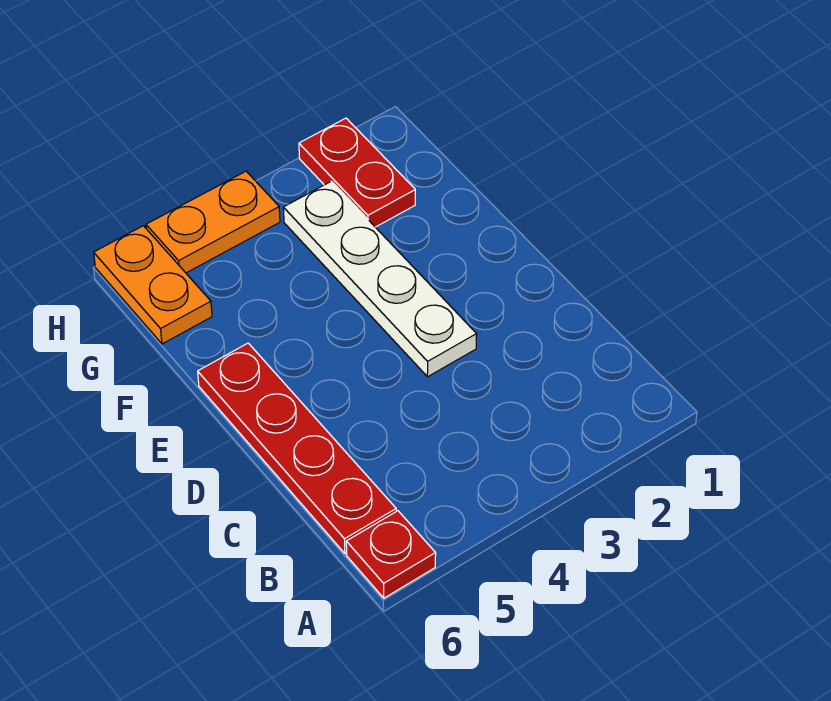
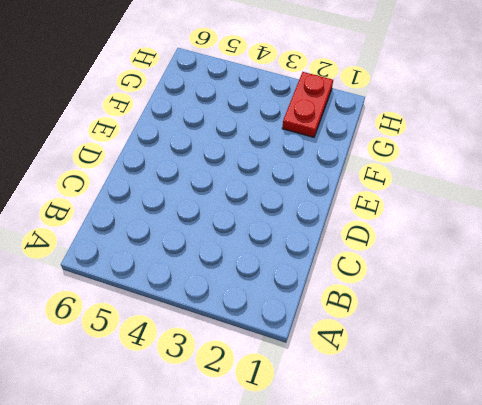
none -> red 1x1 plate [346,511,436,598]
none -> red 1x4 plate [198,343,396,554]

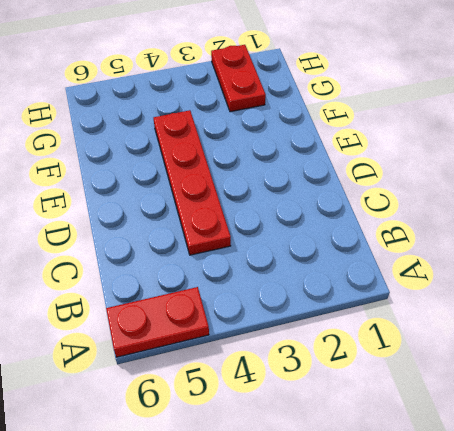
red 1x2 plate [106,287,209,357] -> red 1x1 plate [346,511,436,598]
red 1x4 plate [154,110,231,255] -> red 1x4 plate moved to [198,343,396,554]
none -> white 1x4 plate [283,181,477,377]
none -> orange 1x2 plate [94,226,212,344]

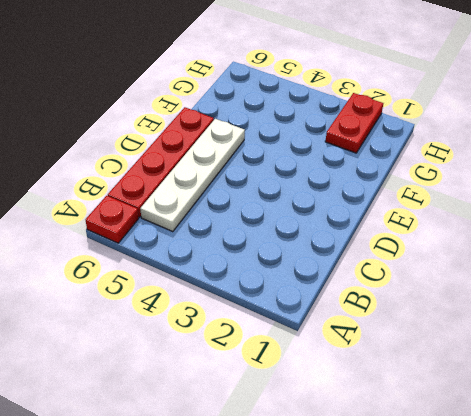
white 1x4 plate [140,119,245,232] -> white 1x4 plate moved to [283,181,477,377]
none -> orange 1x2 plate [94,226,212,344]
none -> orange 1x2 plate [146,171,280,273]

